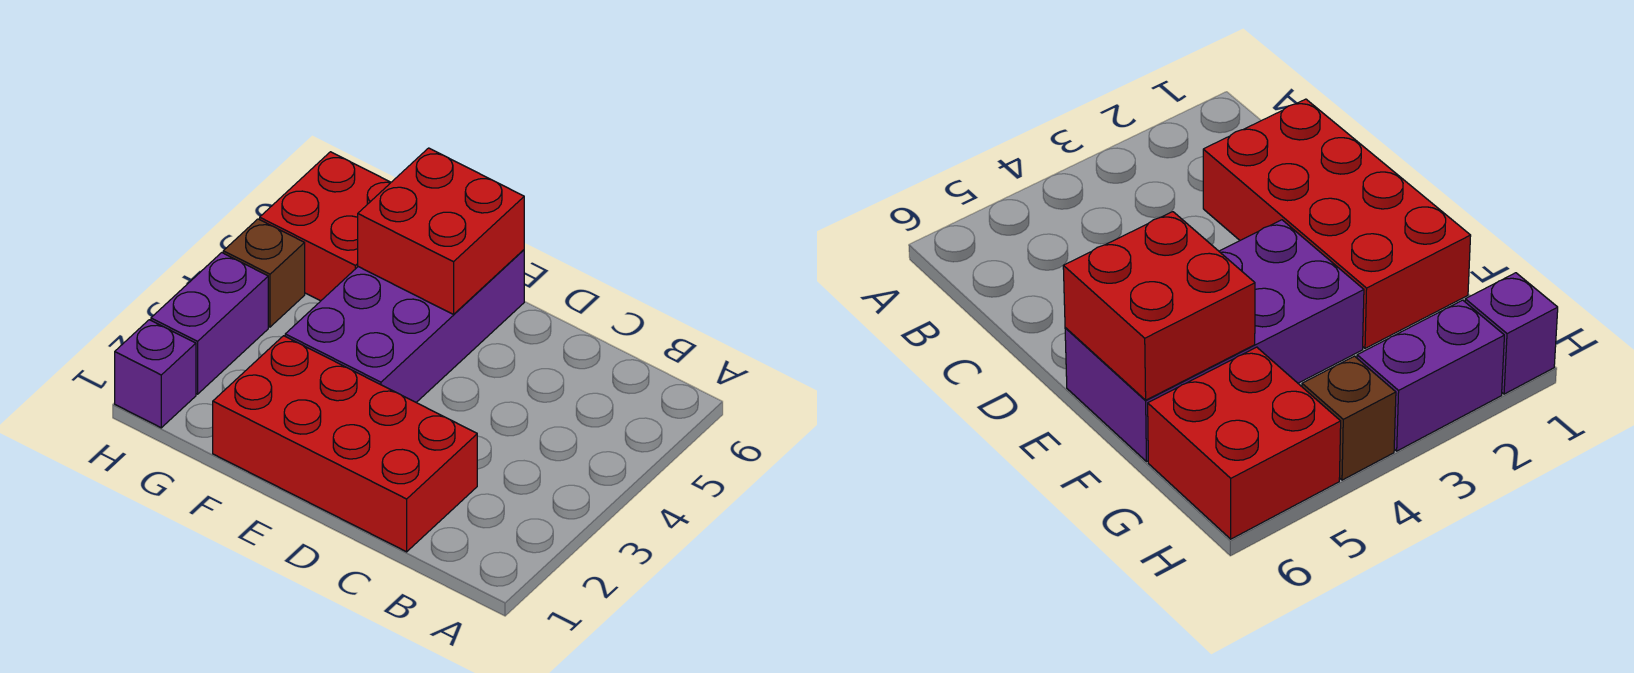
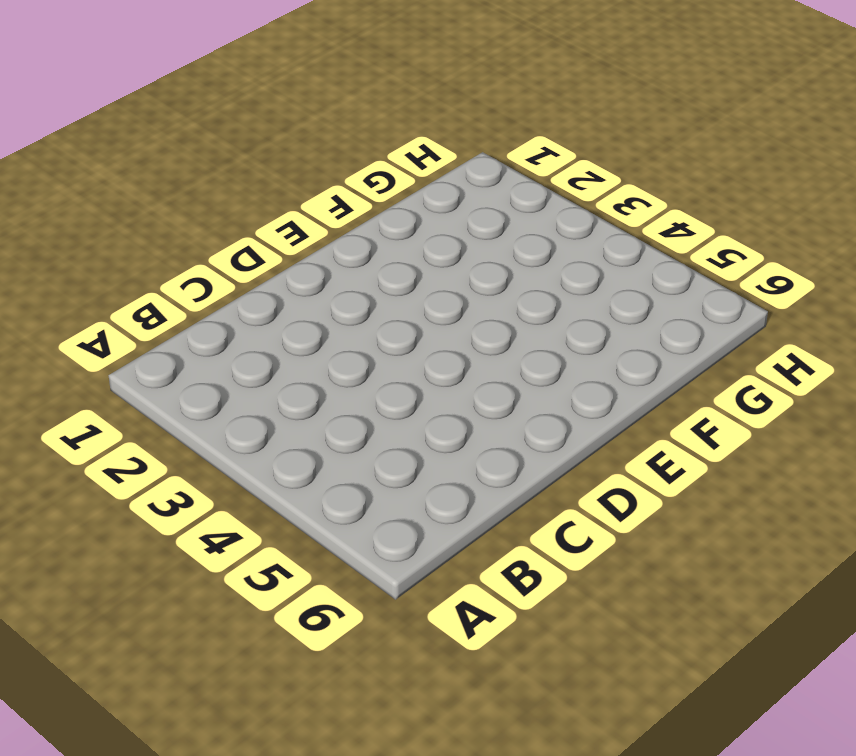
none -> red 2x4 brick [213,336,477,552]
none -> purple 2x4 brick [285,250,524,402]

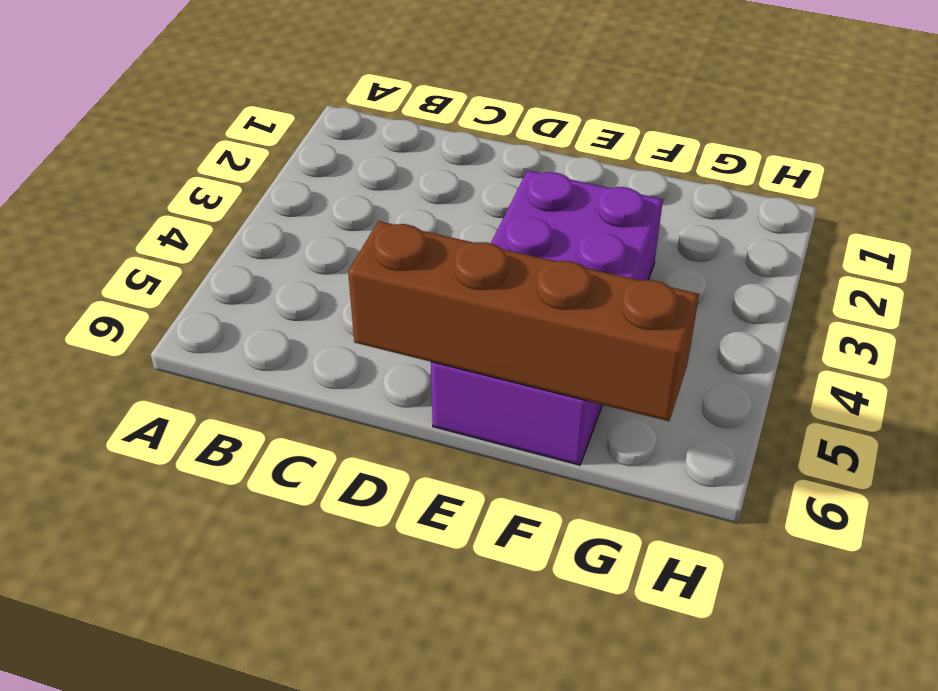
brown 1x4 brick [348,221,699,421] -> red 2x2 brick [358,148,524,314]
none -> red 2x4 brick [213,336,477,552]
none -> red 2x2 brick [260,152,391,301]

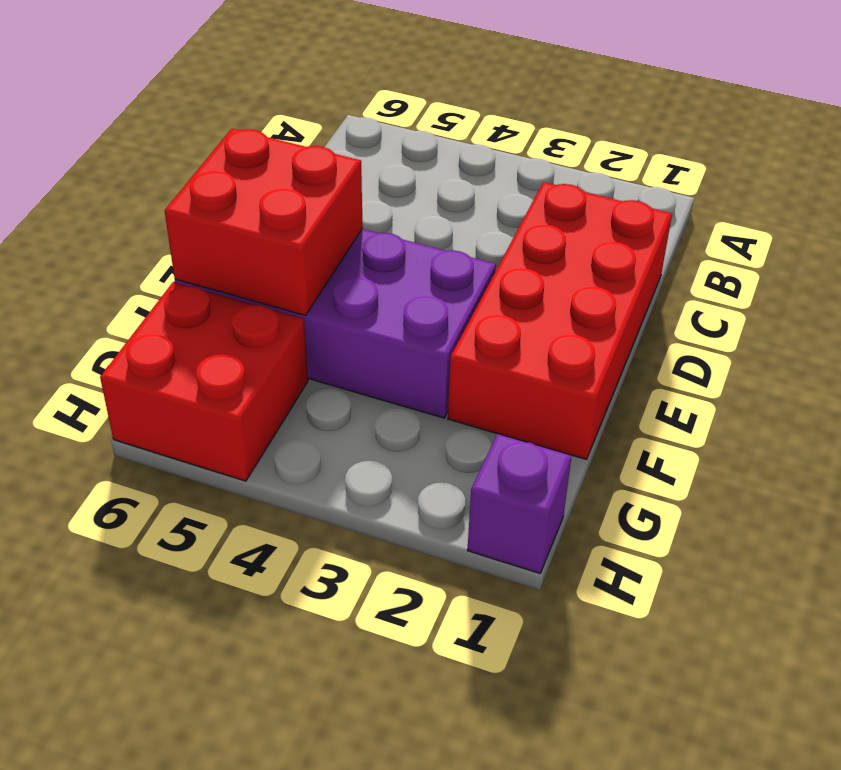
none -> purple 1x2 brick [151,253,268,394]
none -> brown 1x1 brick [223,219,305,327]

